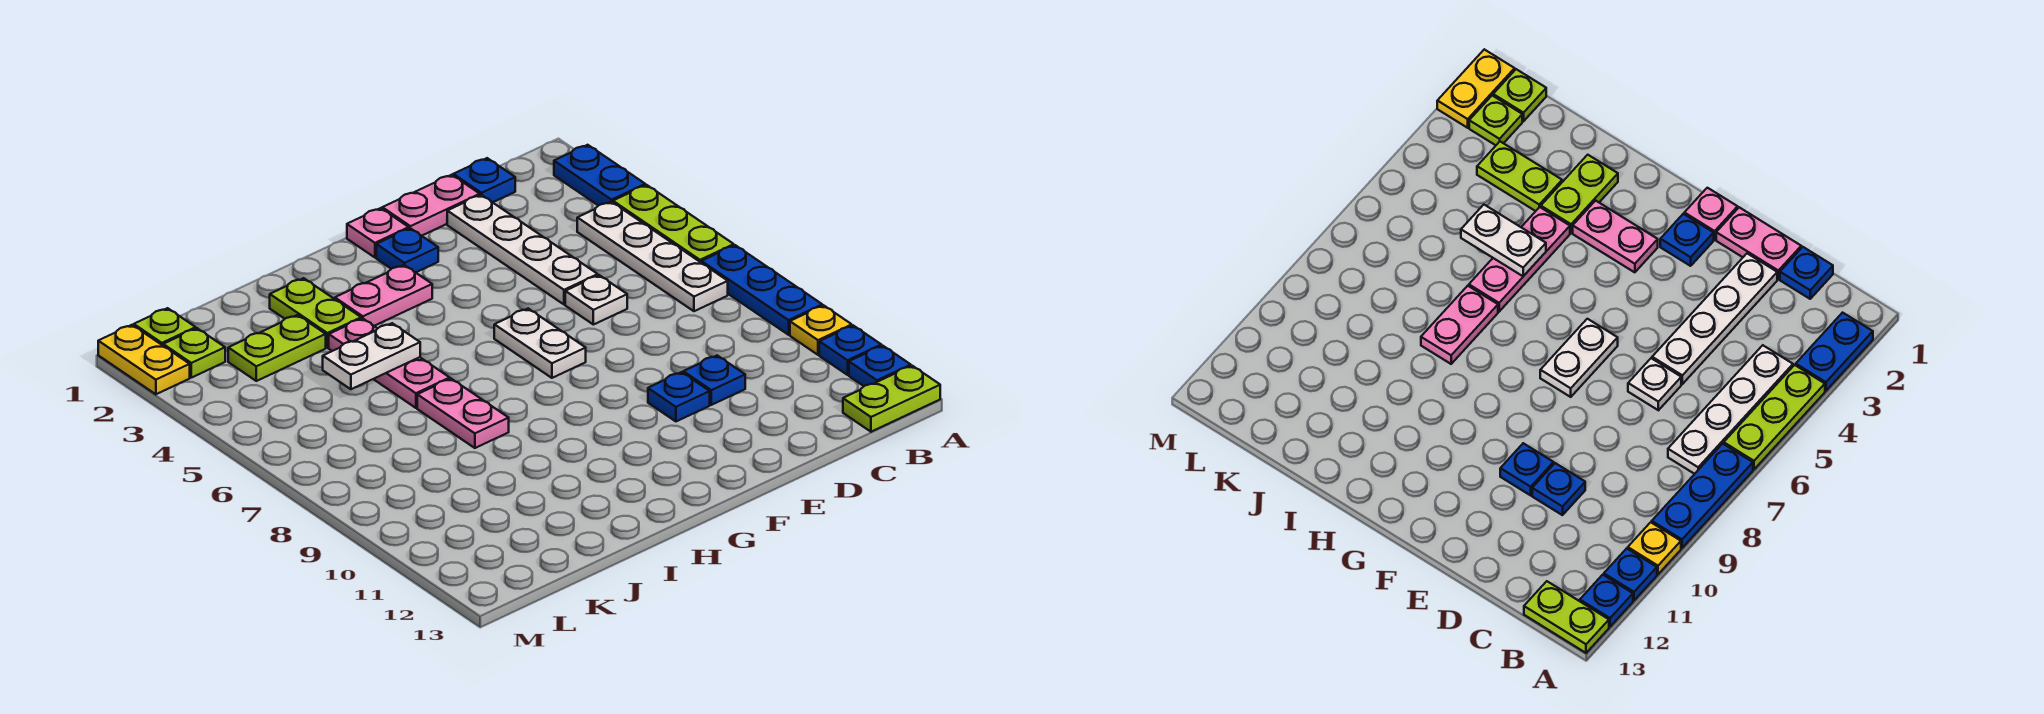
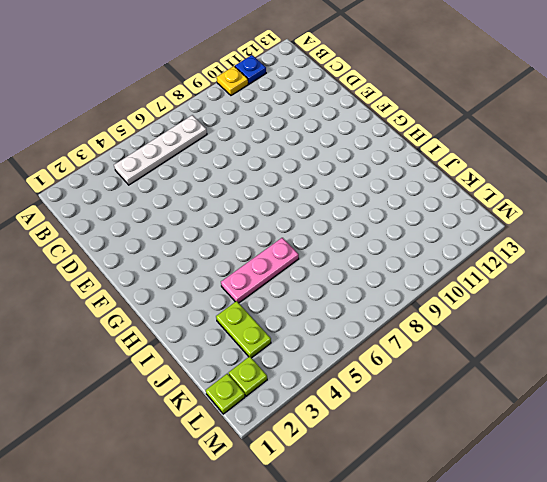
none -> blue 1x2 plate [554,145,645,206]
none -> lime 1x3 plate [613,185,734,262]
none -> blue 1x3 plate [701,245,822,335]

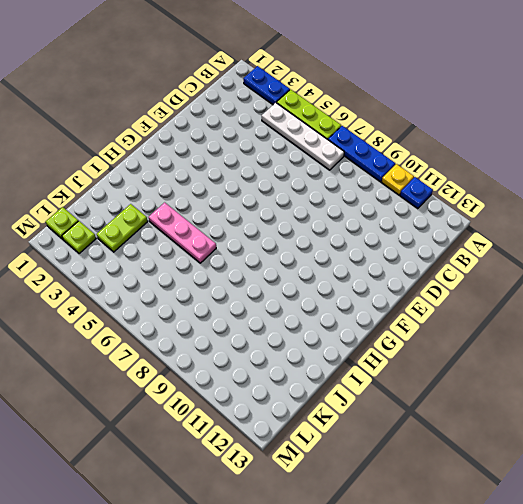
none -> blue 1x1 plate [849,346,911,386]
none -> lime 1x2 plate [843,366,940,432]
none -> blue 1x1 plate [453,158,515,202]

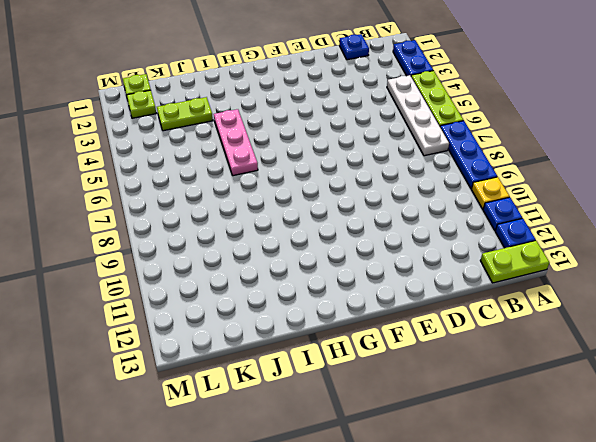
none -> pink 1x2 plate [382,175,480,236]
none -> white 1x4 plate [447,195,598,304]
none -> white 1x1 plate [565,275,627,325]

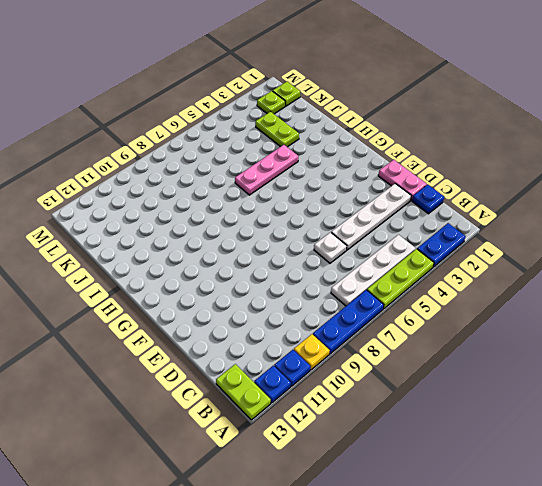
none -> blue 1x1 plate [683,356,745,405]
none -> blue 1x1 plate [648,372,710,421]
none -> pink 1x1 plate [347,208,409,257]

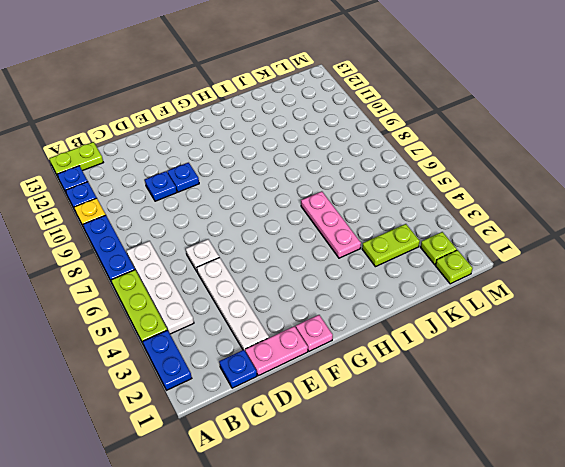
none -> blue 1x1 plate [376,228,438,273]
none -> white 1x2 plate [494,309,586,378]
none -> pink 1x2 plate [335,265,432,326]

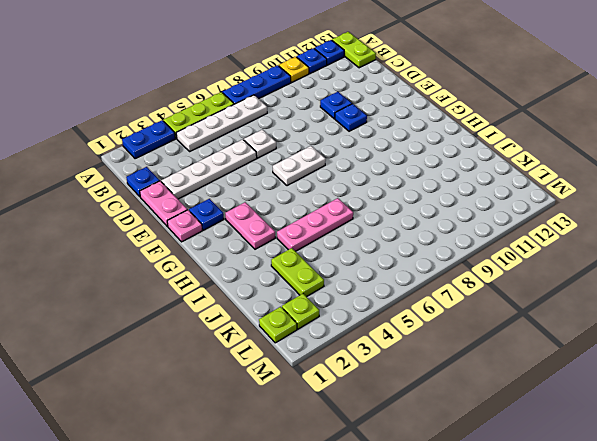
none -> lime 1x2 plate [270,278,361,348]
none -> pink 1x2 plate [417,379,509,448]
none -> yellow 1x2 plate [98,325,190,394]

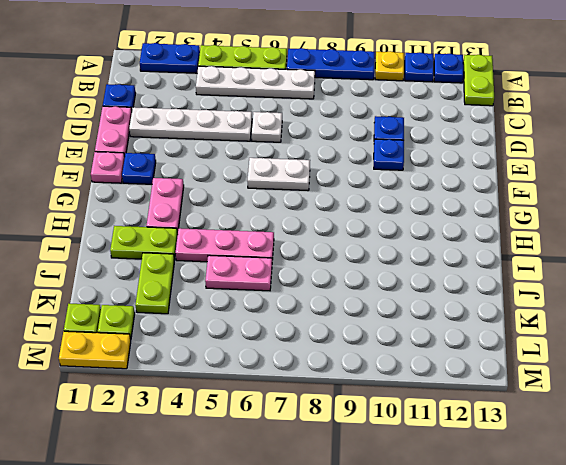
pink 1x2 plate [205,255,272,291] -> pink 1x2 plate moved to [417,379,509,448]
none -> white 1x2 plate [323,323,420,389]

